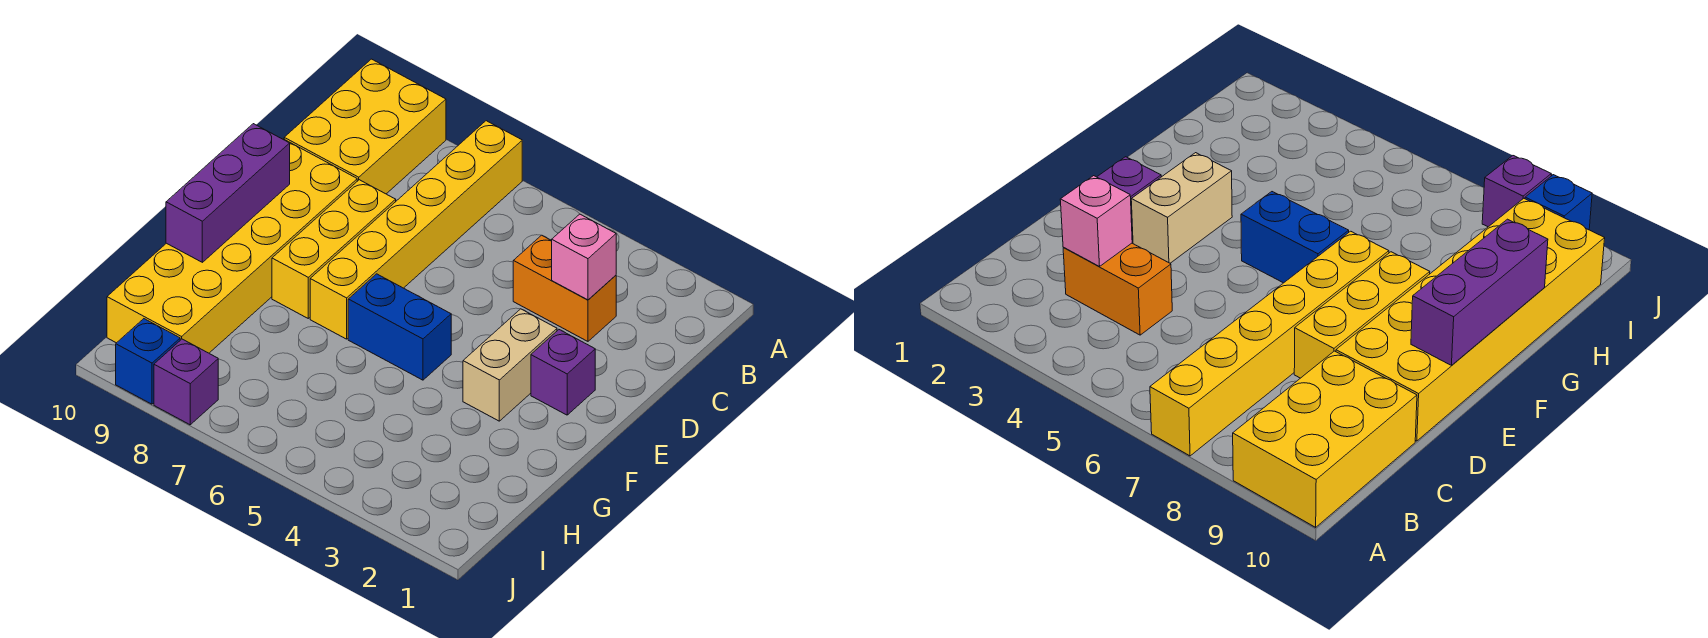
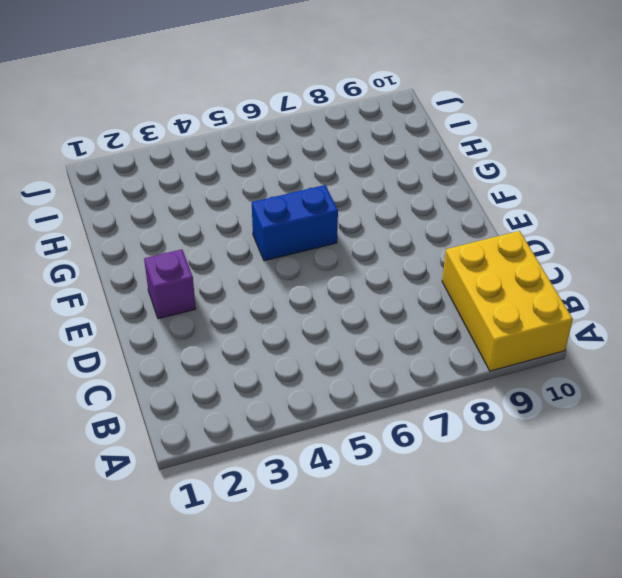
none -> yellow 1x6 brick [310,121,522,339]
none -> orange 1x2 brick [513,235,616,341]
none -> yellow 1x3 brick [272,180,396,318]

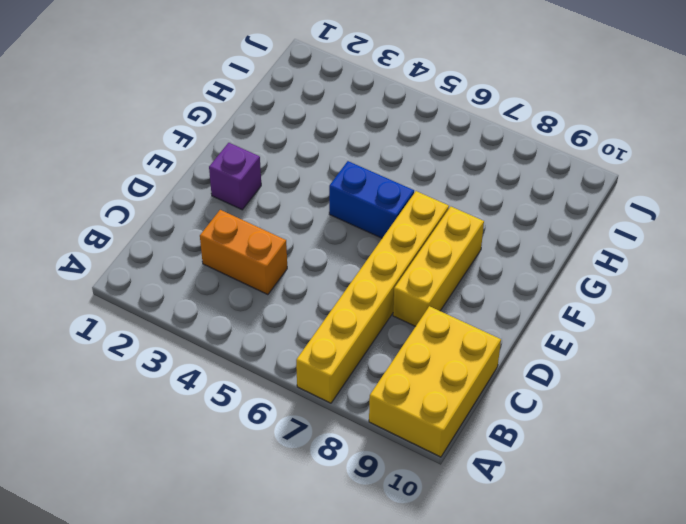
none -> yellow 2x6 brick [107,139,357,353]
none -> tan 1x2 brick [463,309,557,421]
none -> purple 1x1 brick [154,339,218,425]

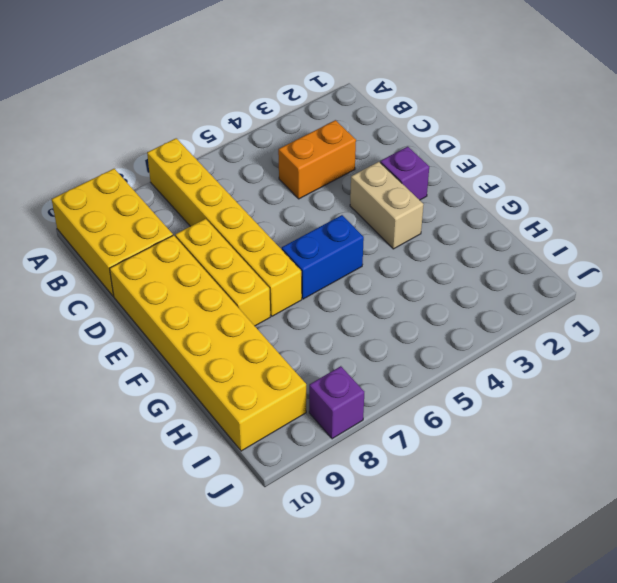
none -> blue 1x1 brick [116,319,180,404]
none -> pink 1x1 brick [552,214,616,300]
none -> purple 1x3 brick [166,124,290,262]

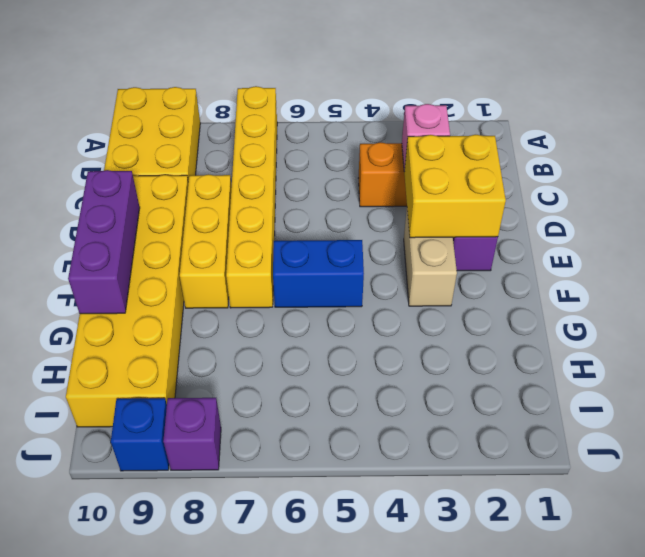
yellow 2x2 brick [404,135,506,238] -> none

